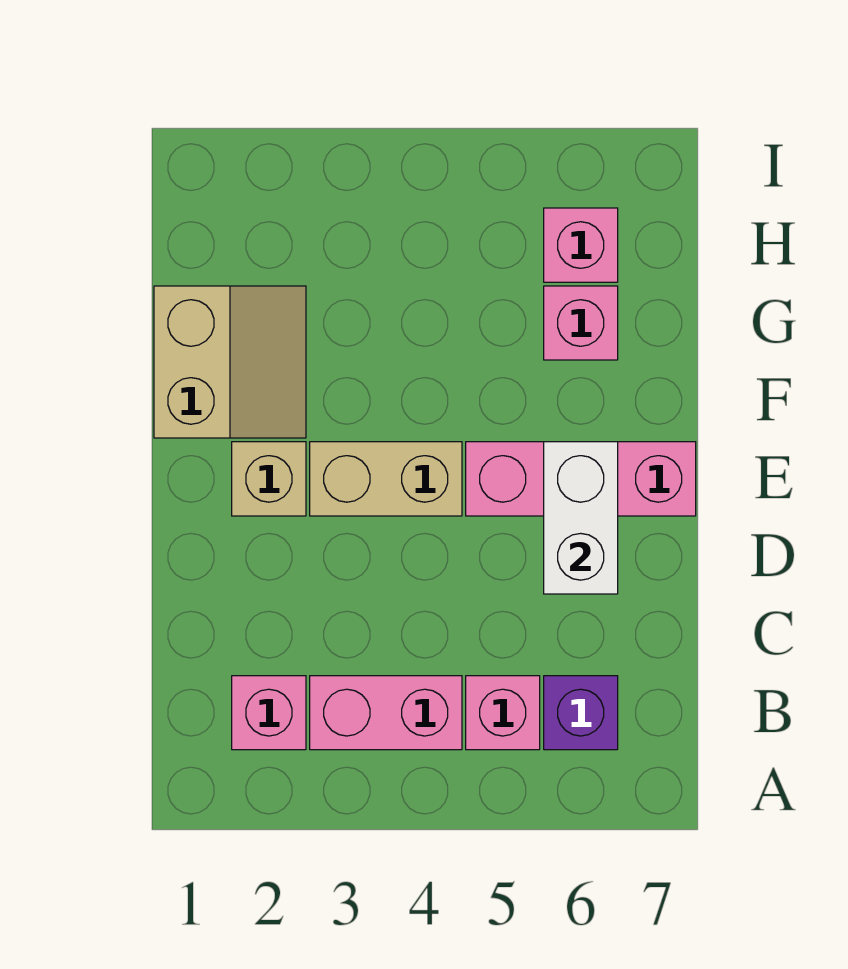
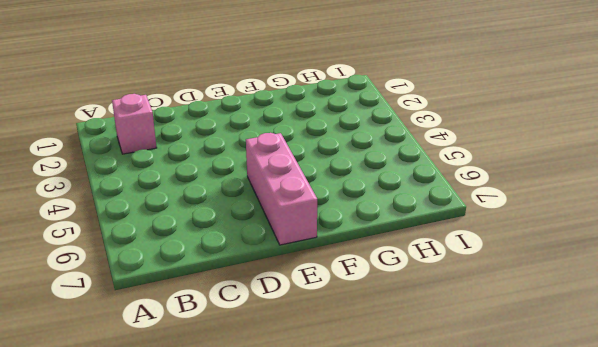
none -> pink 1x2 brick [310,676,462,750]
none -> pink 1x1 brick [466,676,540,750]

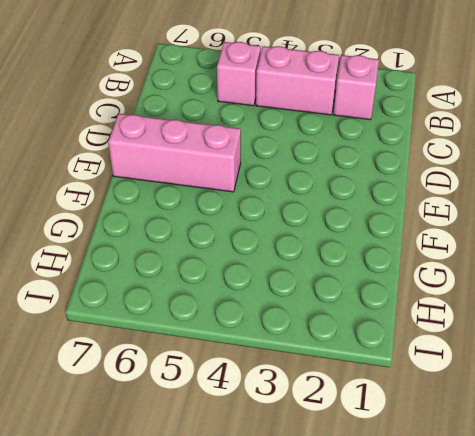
none -> purple 1x1 brick [544,676,618,750]
none -> tan 1x1 brick [232,442,306,516]

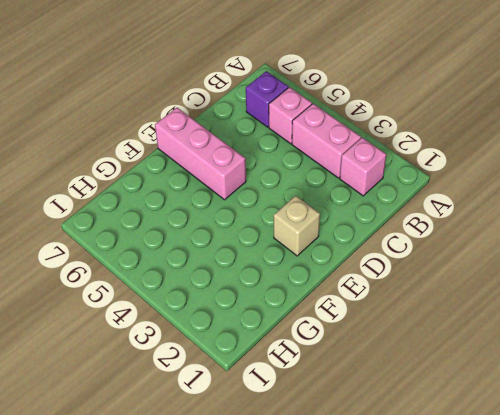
none -> tan 1x2 brick [310,442,462,516]
none -> tan 2x2 slope [154,286,306,438]

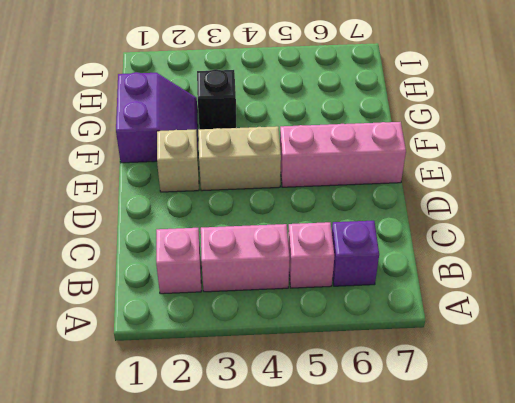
purple 2x2 slope [116,72,198,163] -> tan 2x2 slope [154,286,306,438]
black 1x1 brick [197,69,236,129] -> none
none -> pink 1x1 brick [544,286,618,360]
none -> pink 1x1 brick [544,208,618,282]

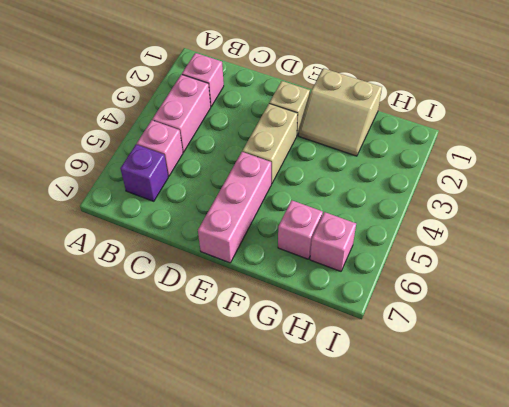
none -> white 1x2 brick [544,442,618,594]

